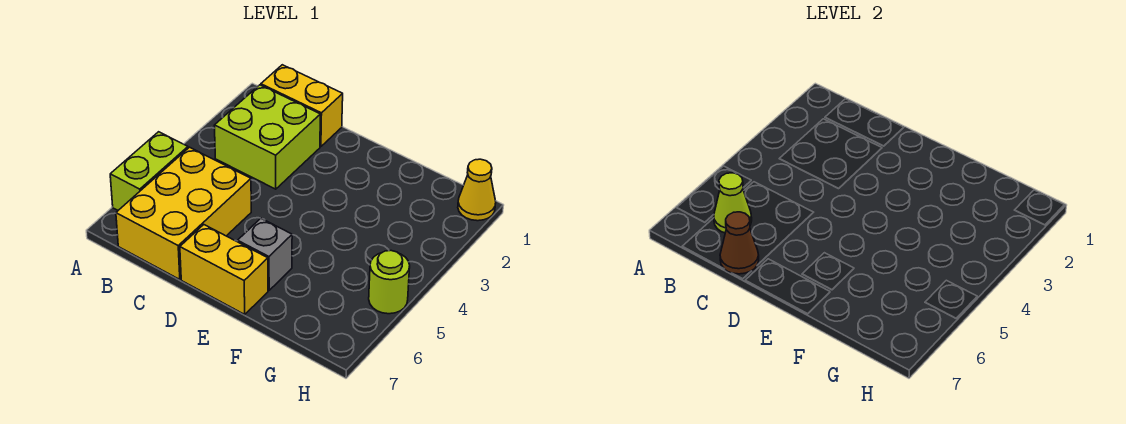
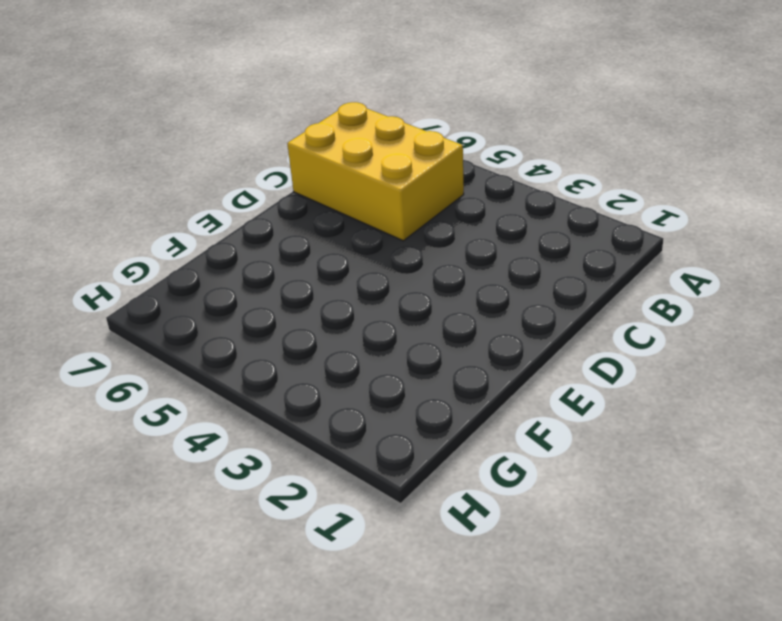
none -> lime 1x2 brick [110,132,188,210]
none -> yellow 1x2 brick [261,65,343,147]

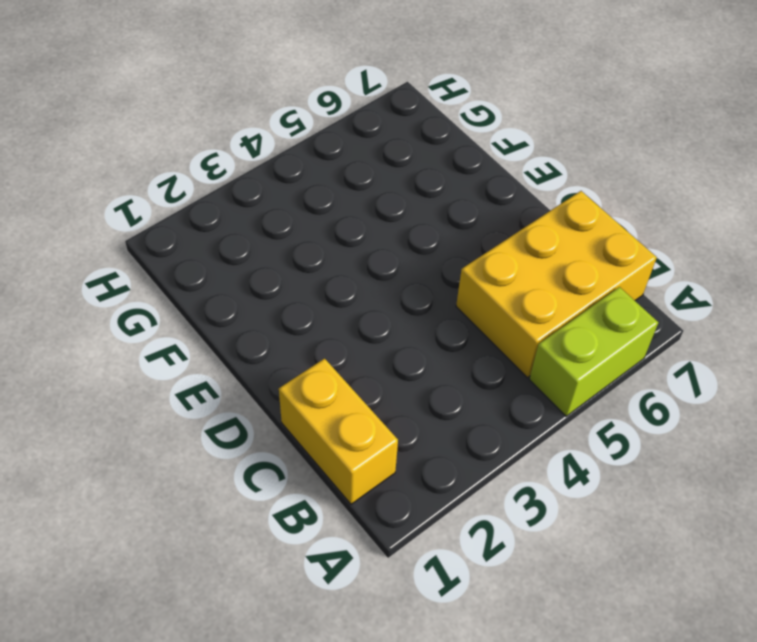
none -> lime 2x2 brick [214,85,320,189]
none -> yellow 1x2 brick [180,225,268,314]

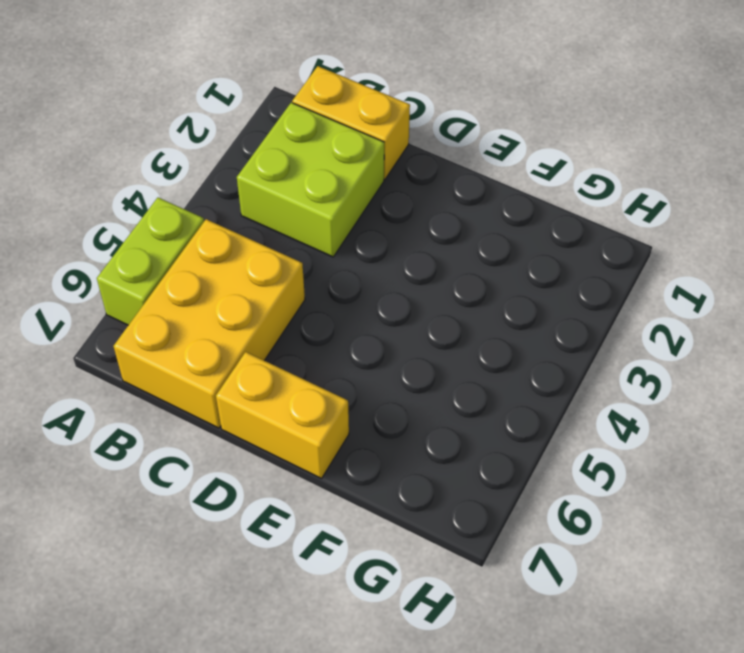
none -> grey 1x1 brick [238,218,292,290]
none -> yellow 1x1 cone [458,159,496,221]

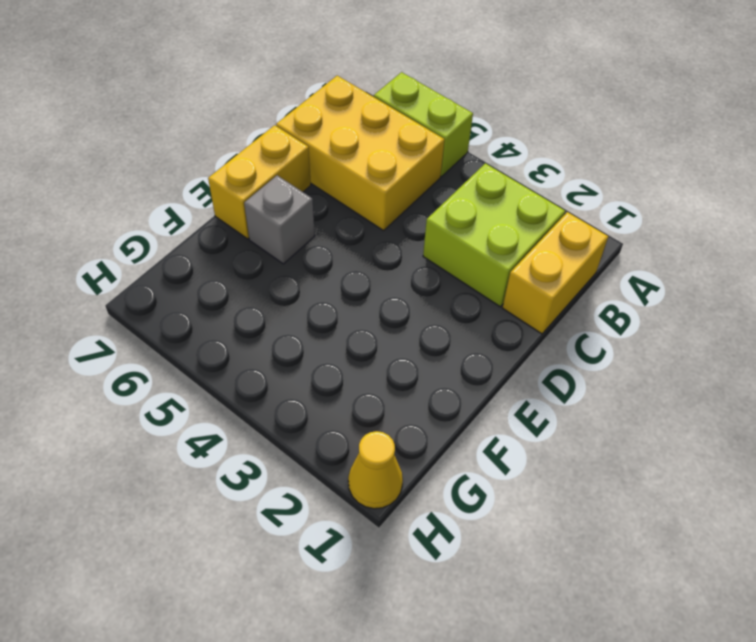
none -> lime 1x1 round brick [369,251,410,314]
none -> lime 1x1 cone [714,173,752,233]

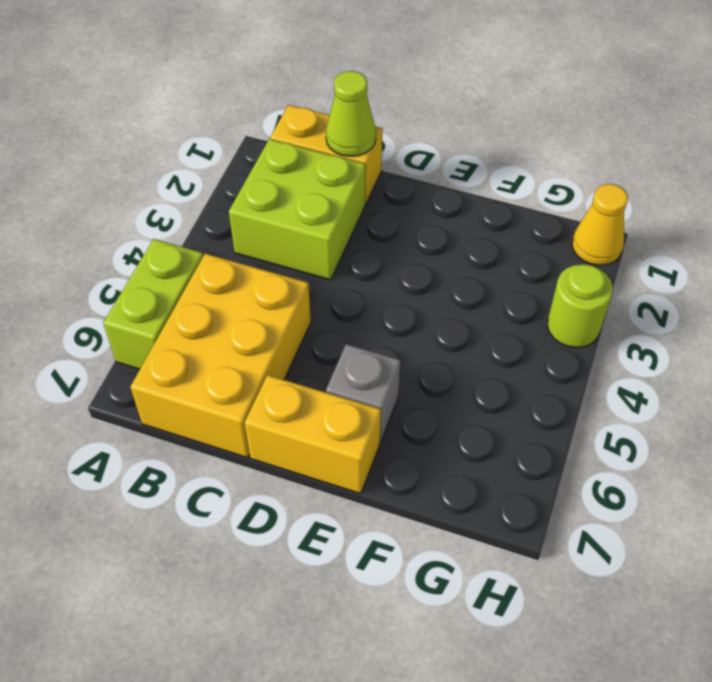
lime 1x1 cone [326,71,376,156] -> lime 1x1 cone moved to [714,173,752,233]
lime 1x1 round brick [547,264,613,348] -> lime 1x1 round brick moved to [369,251,410,314]
none -> brown 1x1 cone [720,212,759,274]

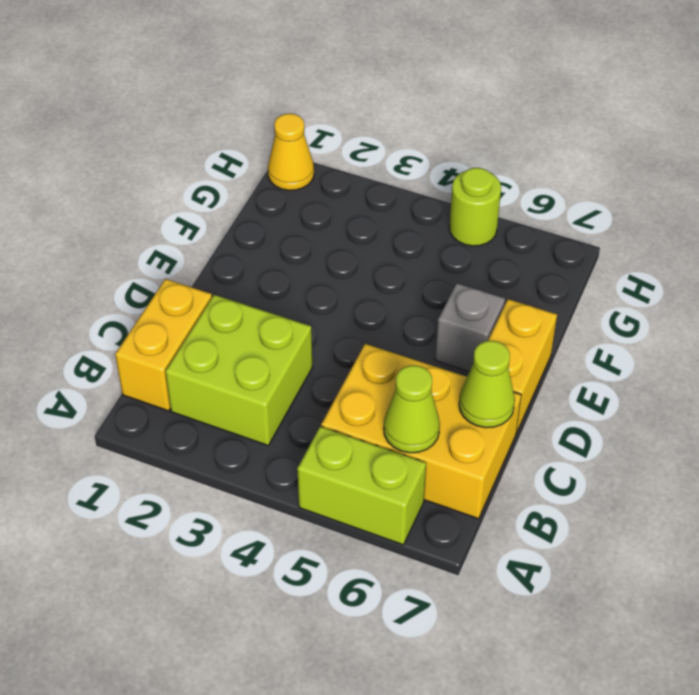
lime 1x1 cone [459,341,515,428] -> brown 1x1 cone [720,212,759,274]

